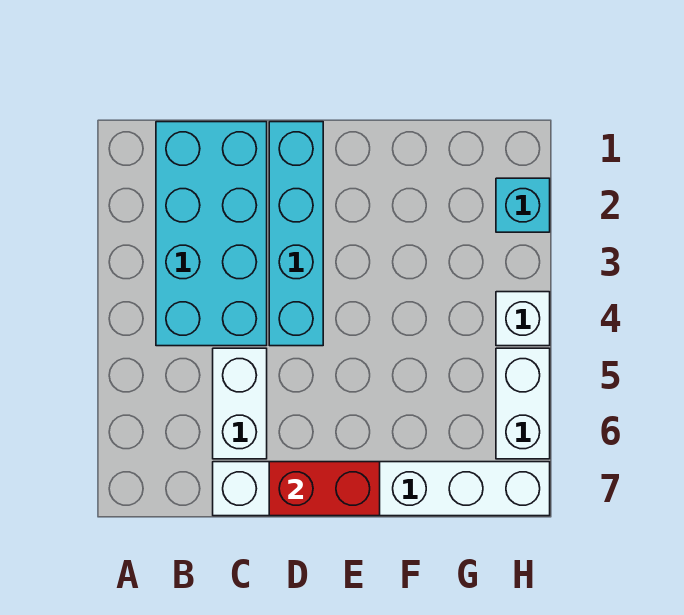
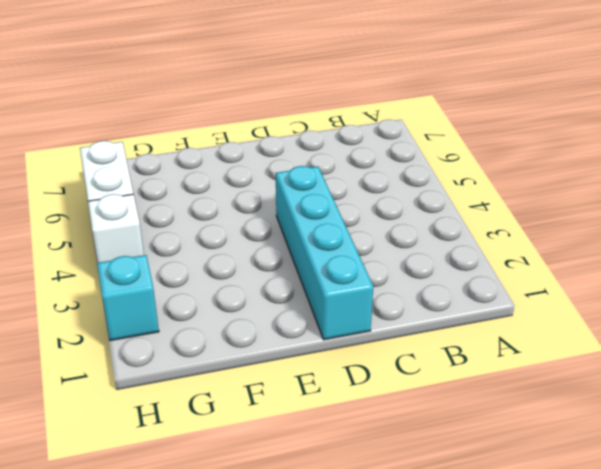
none -> cyan 2x4 brick [156,122,267,346]
none -> white 1x2 brick [213,348,267,459]

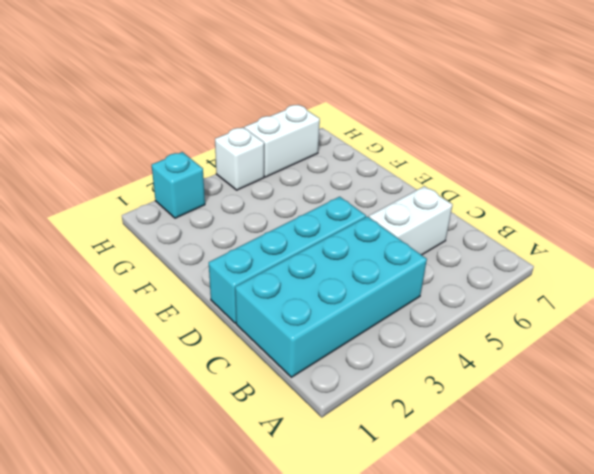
none -> white 1x6 brick [213,462,550,516]
none -> red 1x2 brick [269,462,380,516]

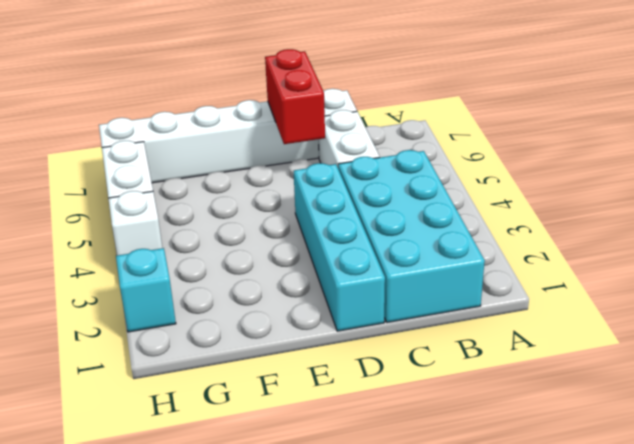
red 1x2 brick [265,49,325,144] -> red 1x2 brick turned to [269,462,380,516]

